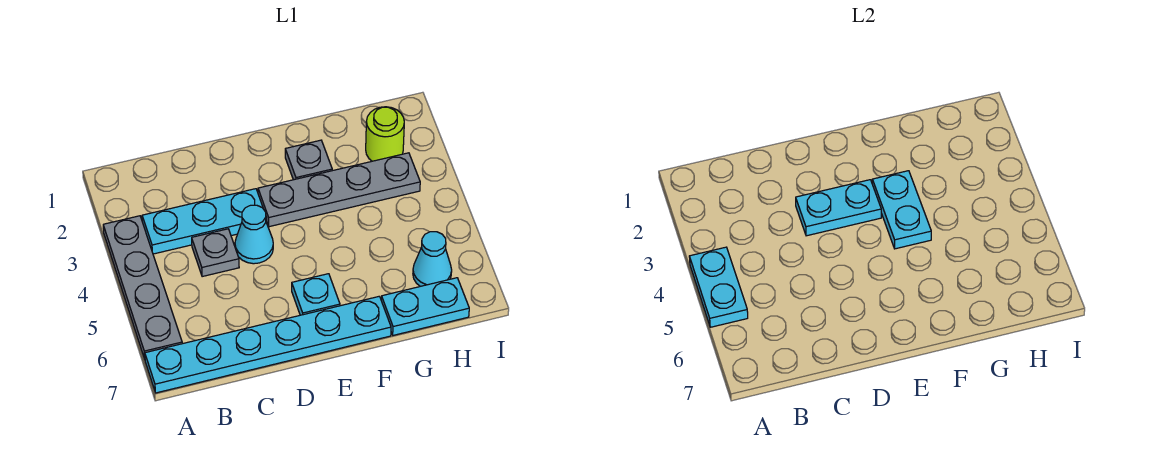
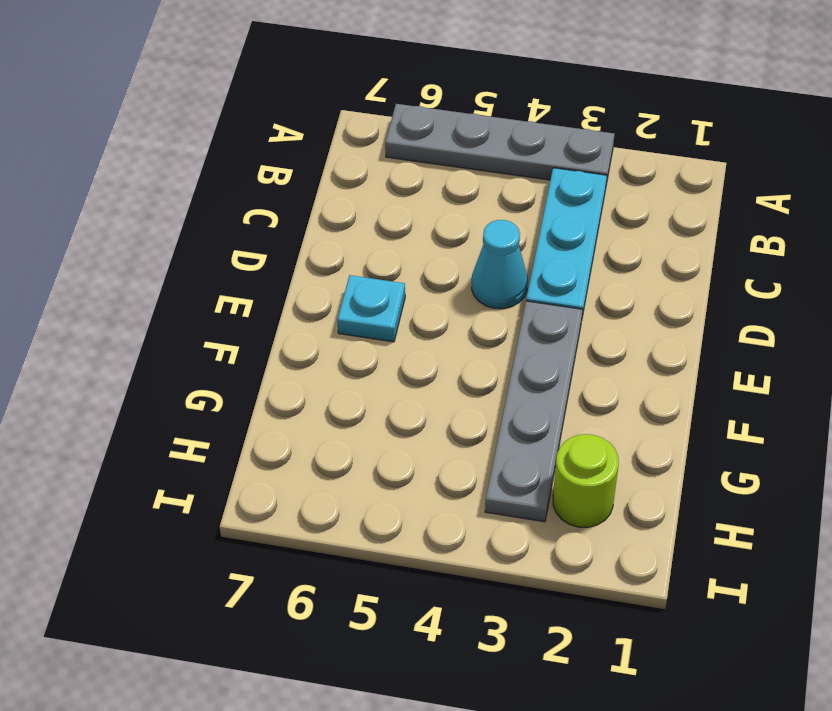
none -> cyan 1x6 plate [145,296,391,393]
none -> grey 1x1 plate [192,229,239,277]
none -> grey 1x1 plate [285,140,332,180]

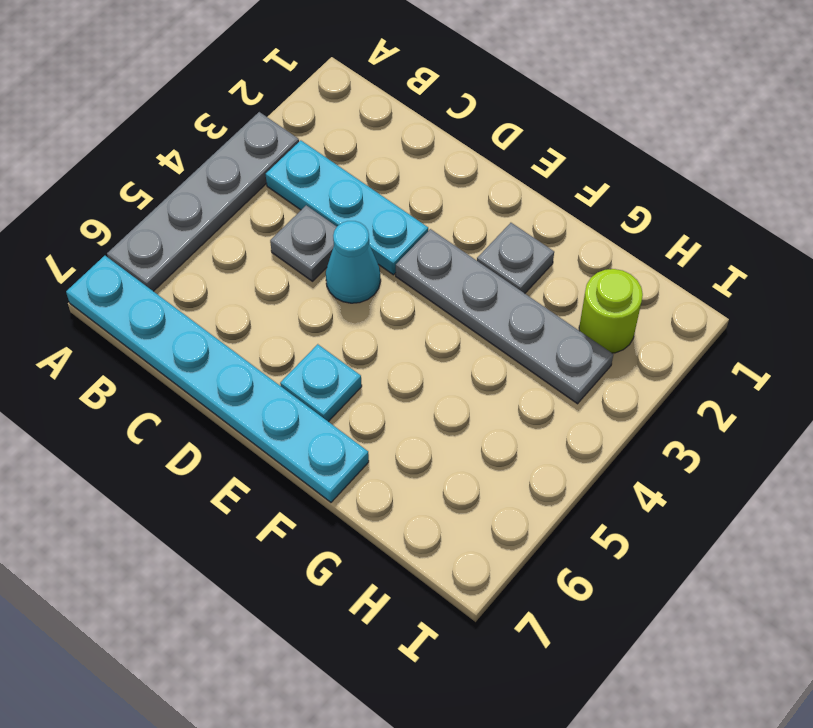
none -> cyan 1x2 plate [381,278,469,335]
none -> cyan 1x1 cone [413,232,452,286]
none -> cyan 1x2 plate [689,247,748,327]

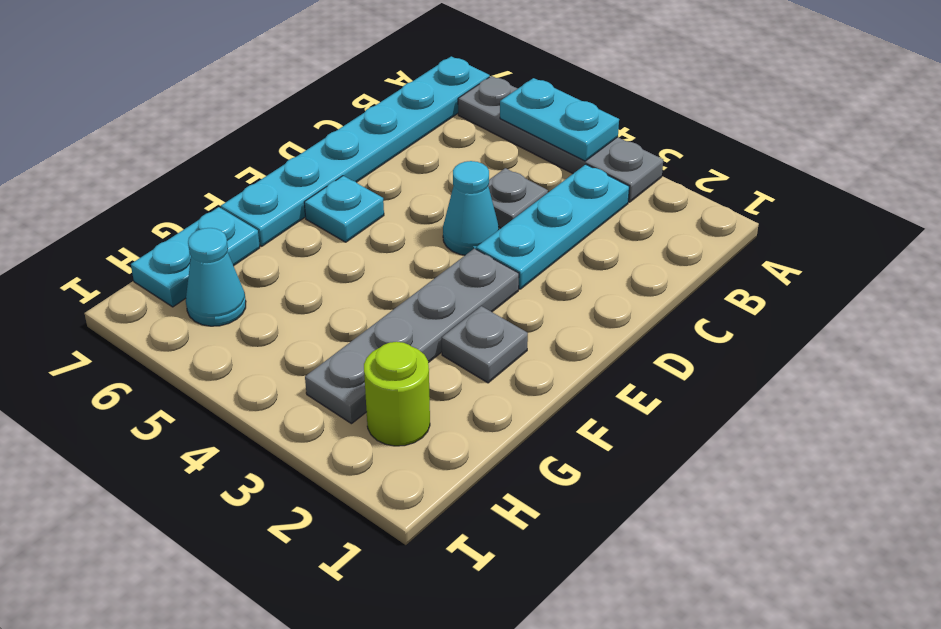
none -> cyan 1x2 plate [796,180,881,236]
none -> cyan 1x2 plate [872,171,931,249]

